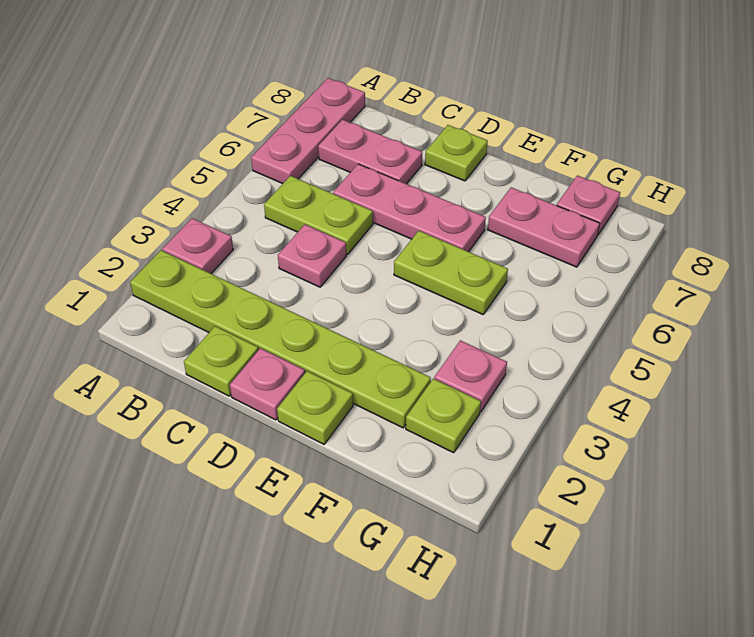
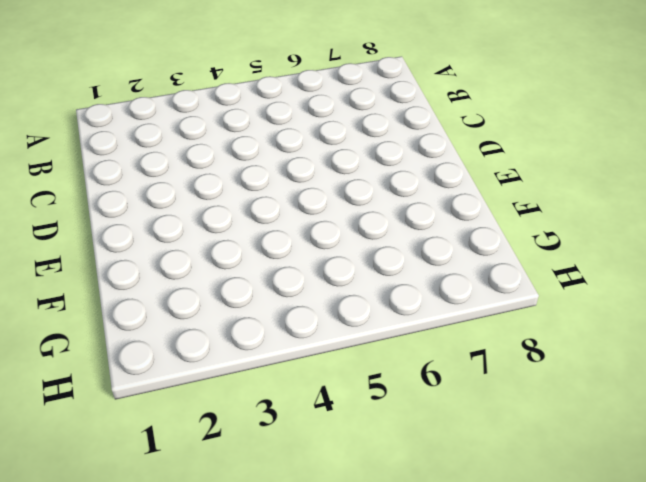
none -> lime 1x6 plate [130,250,431,428]
none -> pink 1x1 plate [163,218,233,273]
none -> pink 1x3 plate [251,78,365,184]

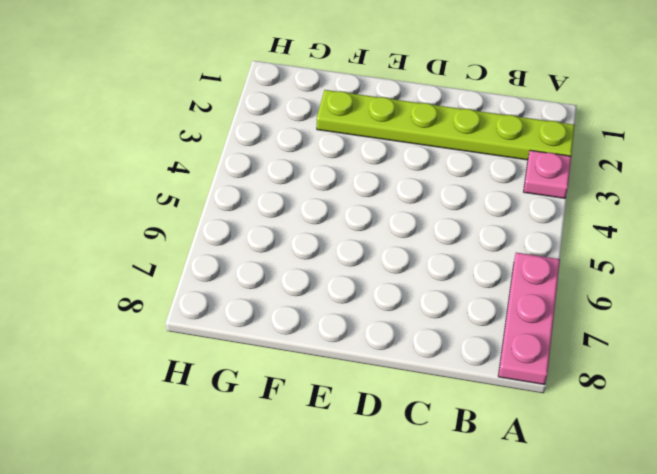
none -> lime 1x2 plate [264,176,373,254]
none -> pink 1x2 plate [318,120,422,184]
none -> lime 1x1 plate [184,326,258,396]

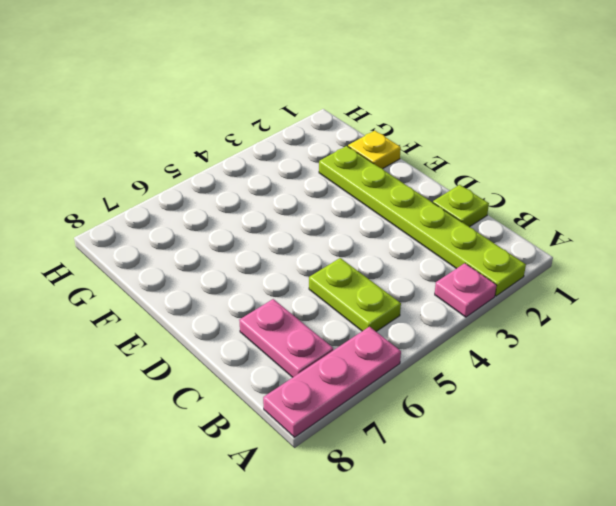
yellow 1x1 plate [348,131,401,169] -> none
none -> pink 1x1 plate [278,225,346,287]
none -> pink 1x3 plate [333,164,486,252]
none -> pink 1x1 plate [230,348,305,420]

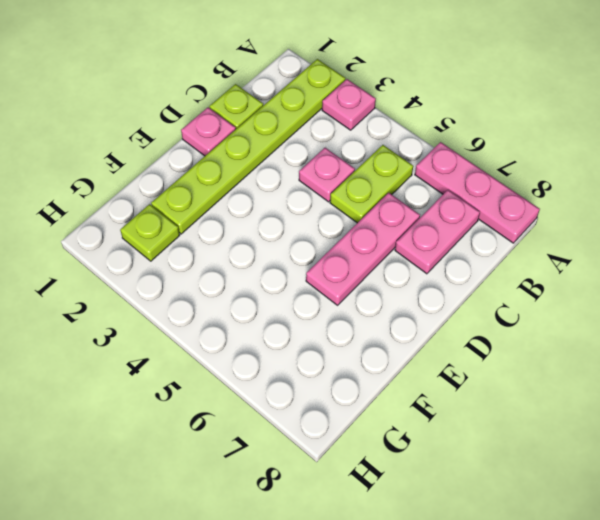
none -> lime 1x1 plate [425,125,488,181]
none -> lime 1x1 plate [277,371,353,444]
none -> lime 1x2 plate [394,231,508,314]

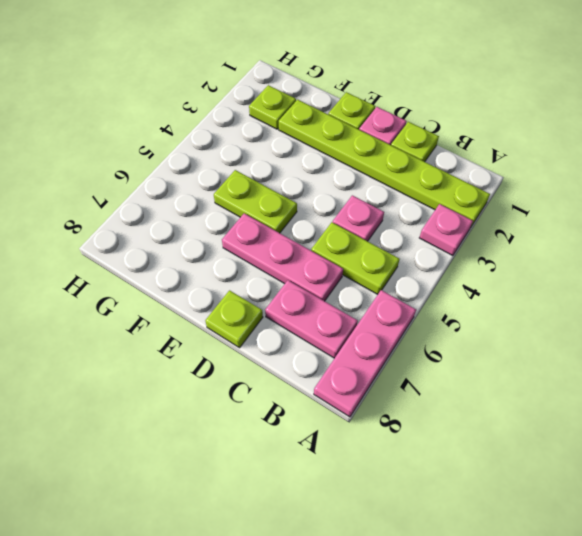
none -> pink 1x2 plate [488,187,600,267]
none -> pink 1x1 plate [434,340,507,412]
none -> pink 1x1 plate [557,175,620,234]

